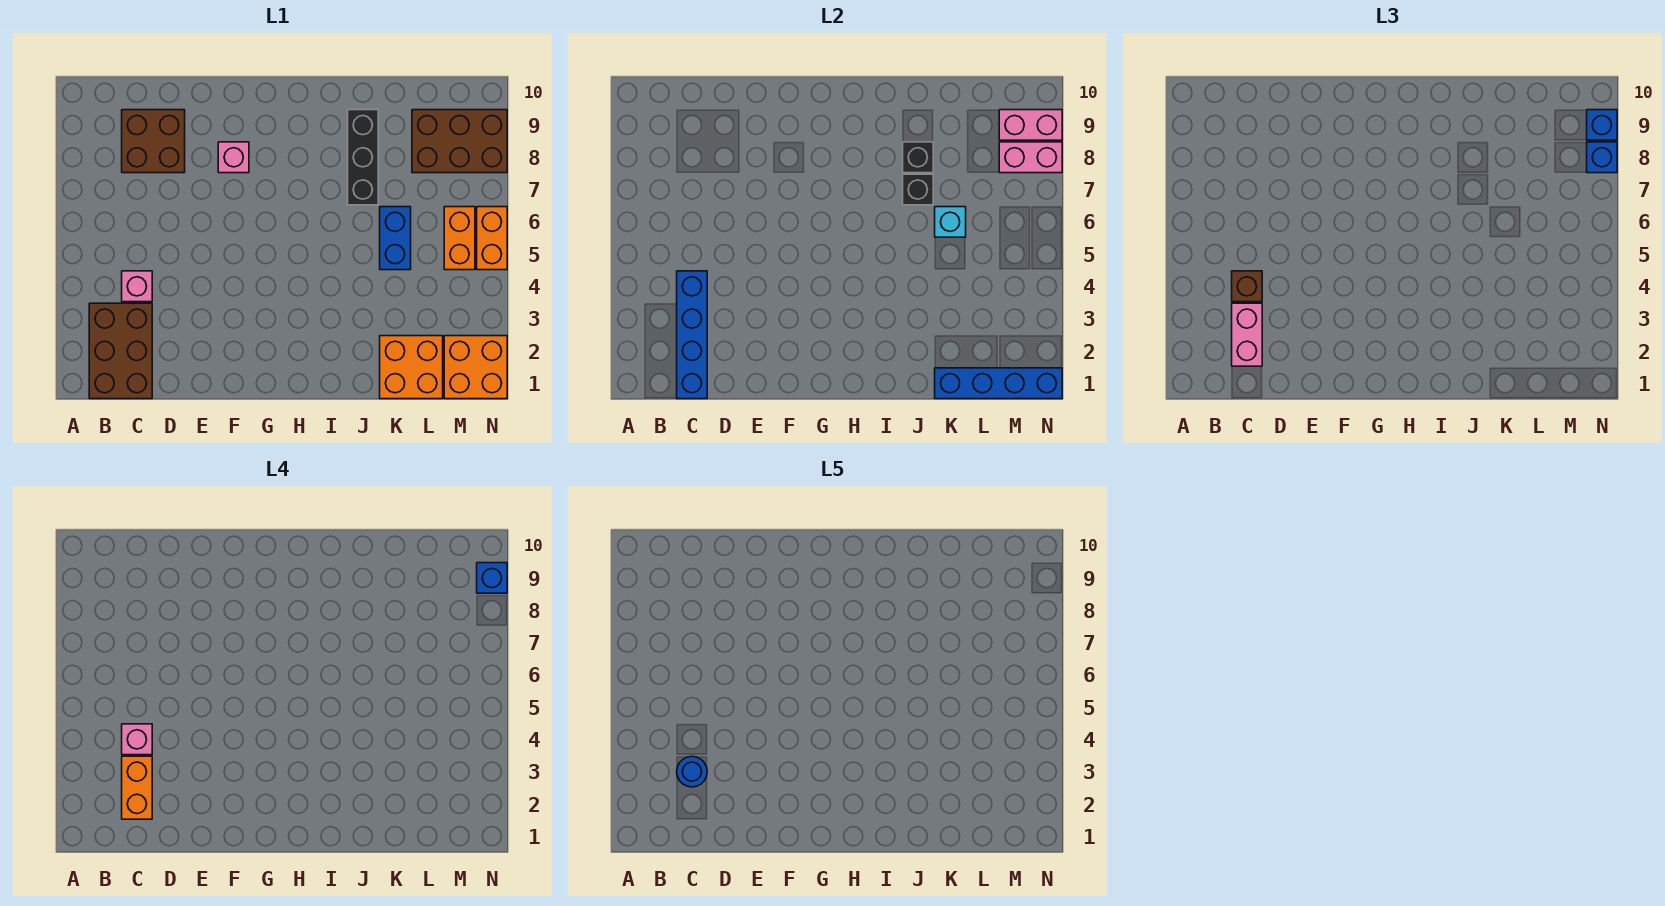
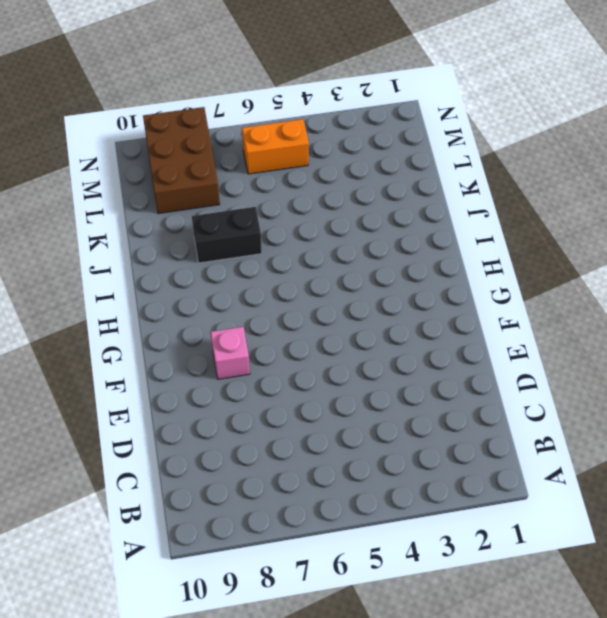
black 1x2 brick [192,207,262,263] -> black 1x3 brick [348,110,378,205]
none -> brown 2x3 brick [89,303,152,399]
none -> pink 1x1 brick [122,271,152,302]
none -> brown 2x2 brick [122,110,185,173]

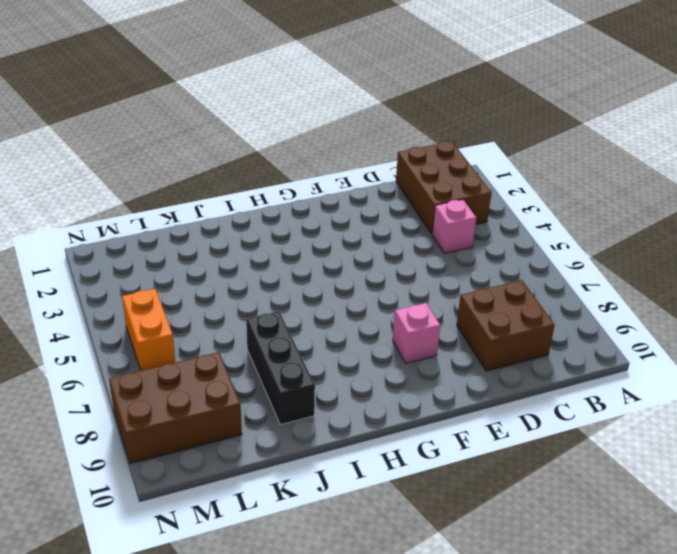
none -> orange 2x2 brick [380,336,443,399]
none -> blue 1x2 brick [380,207,411,270]
none -> orange 2x2 brick [444,336,507,399]

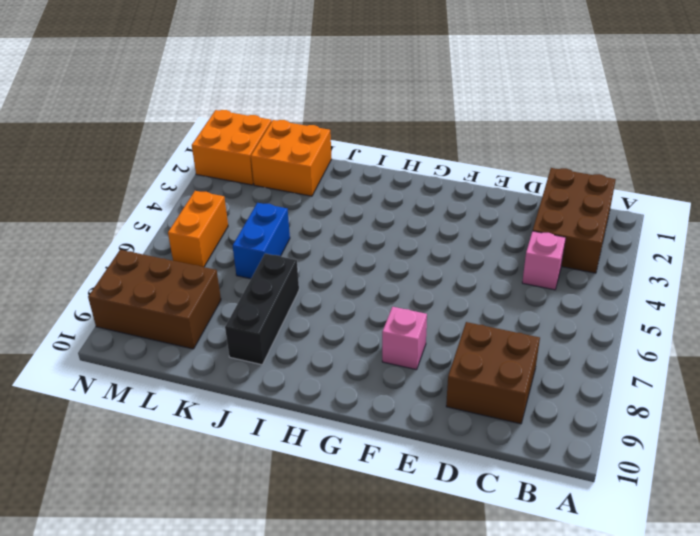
none -> orange 1x2 brick [477,207,507,270]
none -> blue 1x4 brick [677,271,707,399]
none -> black 1x1 brick [903,174,933,205]

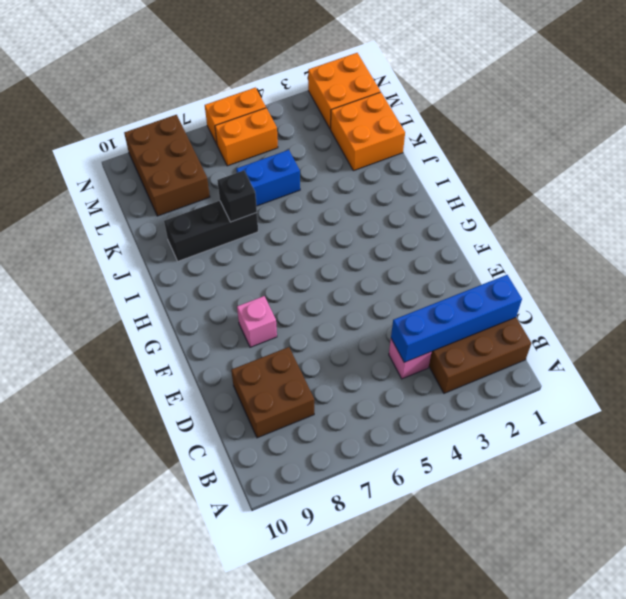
none -> black 1x1 brick [903,142,933,173]
none -> blue 1x4 brick [935,368,1062,399]
none -> cyan 1x1 brick [935,207,966,237]

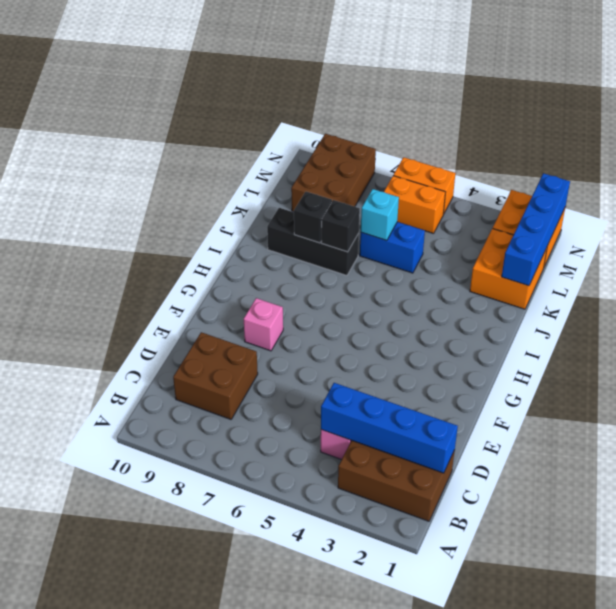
none -> pink 1x2 brick [999,142,1062,173]
none -> pink 1x2 brick [999,110,1062,140]
none -> pink 1x2 brick [1232,303,1262,366]

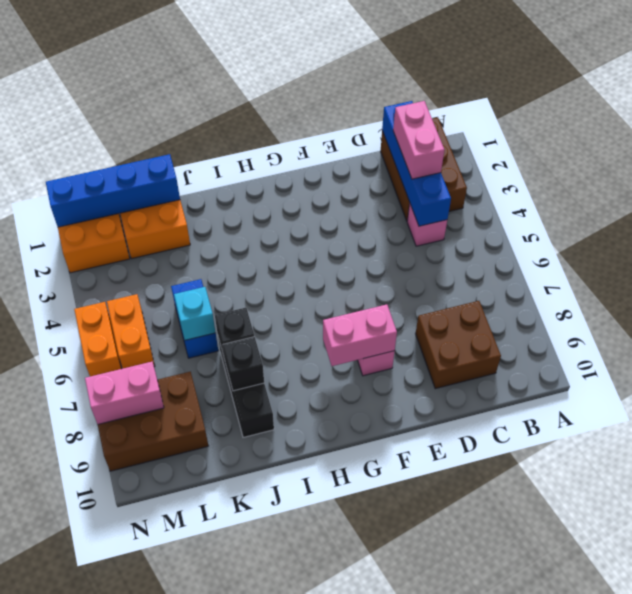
pink 1x2 brick [323,305,397,366] -> pink 1x2 brick moved to [999,110,1062,140]
none -> brown 1x1 brick [1232,271,1262,302]
none -> blue 1x1 brick [1587,142,1617,173]
none -> blue 1x1 brick [1587,110,1617,140]

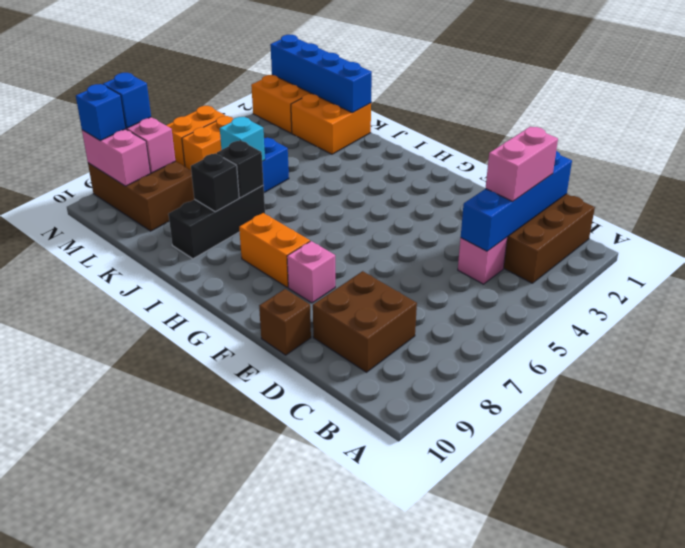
brown 1x1 brick [259,289,311,355] -> brown 1x1 brick moved to [1232,271,1262,302]
orange 1x2 brick [239,213,310,287] -> orange 1x2 brick turned to [122,756,152,819]
none -> pink 1x1 brick [122,724,152,755]
none -> blue 1x1 brick [477,563,507,593]
none -> blue 1x1 round brick [677,756,707,787]

